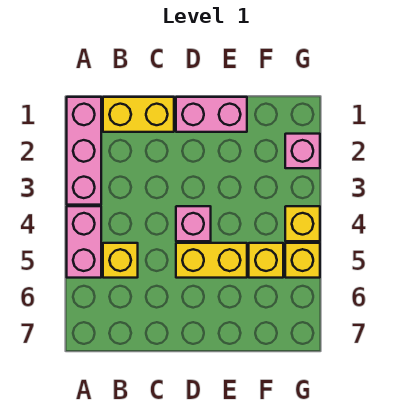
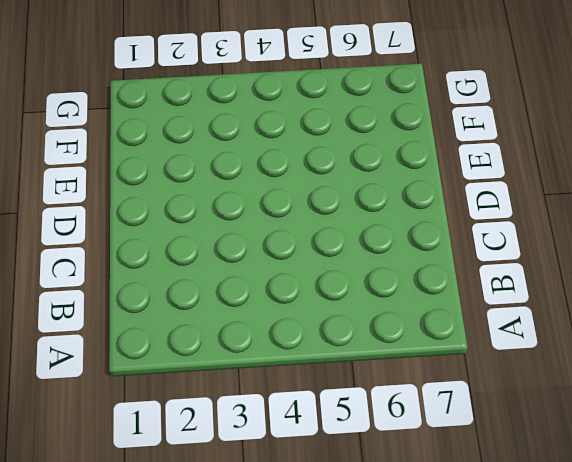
none -> pink 1x3 brick [67,97,101,205]
none -> pink 1x2 brick [67,206,101,278]

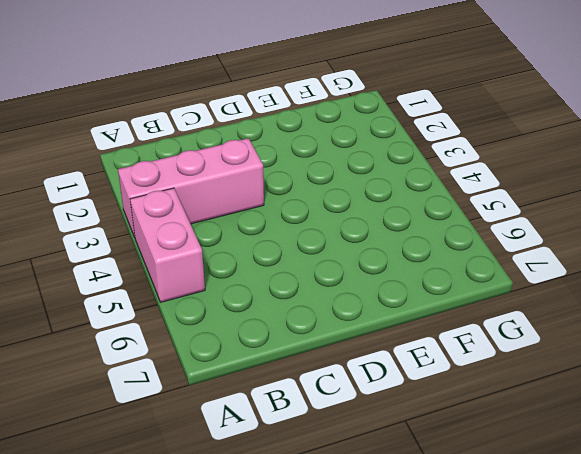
pink 1x3 brick [118,138,264,237] -> pink 1x3 brick turned to [67,97,101,205]
none -> yellow 1x2 brick [103,97,174,132]
none -> yellow 1x1 brick [103,243,138,278]

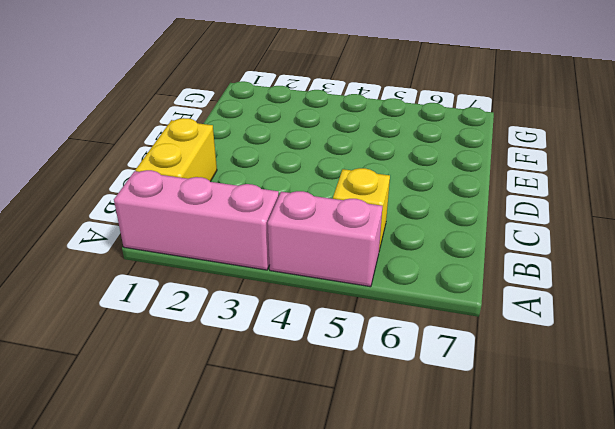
none -> pink 1x2 brick [176,97,247,132]
none -> pink 1x1 brick [176,206,211,241]

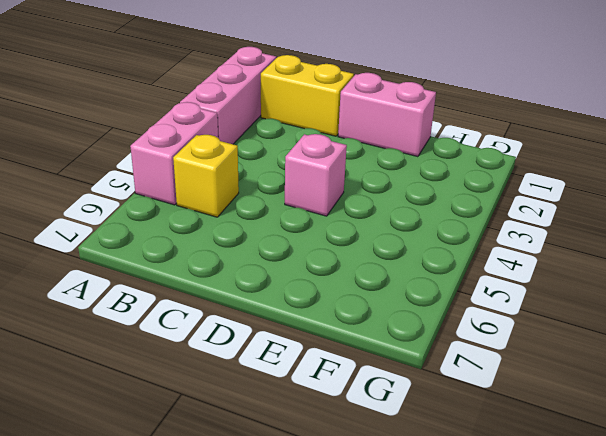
none -> yellow 1x2 brick [176,243,247,278]
none -> yellow 1x1 brick [249,243,283,278]

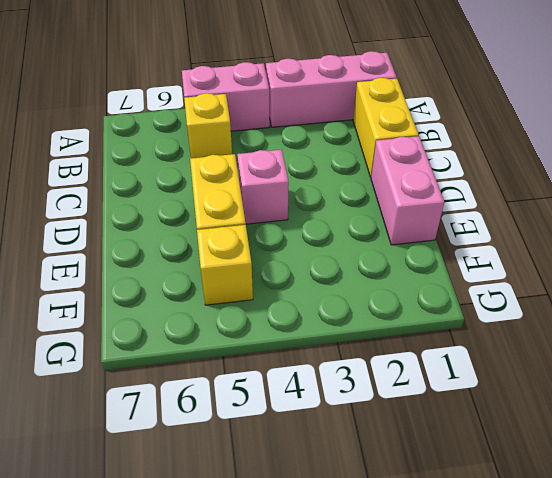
none -> pink 1x1 brick [285,134,320,168]
none -> yellow 1x1 brick [285,206,320,241]

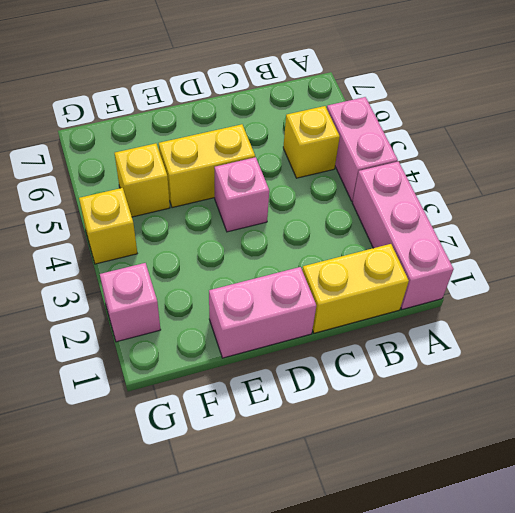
none -> yellow 1x1 brick [285,243,320,278]

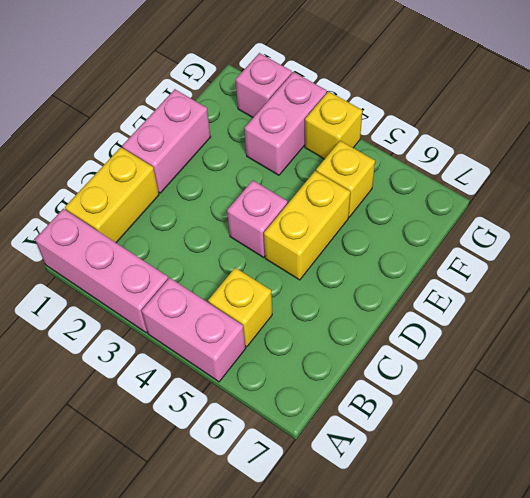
pink 1x2 brick [245,72,327,175] -> none
none -> yellow 1x1 brick [285,243,320,278]

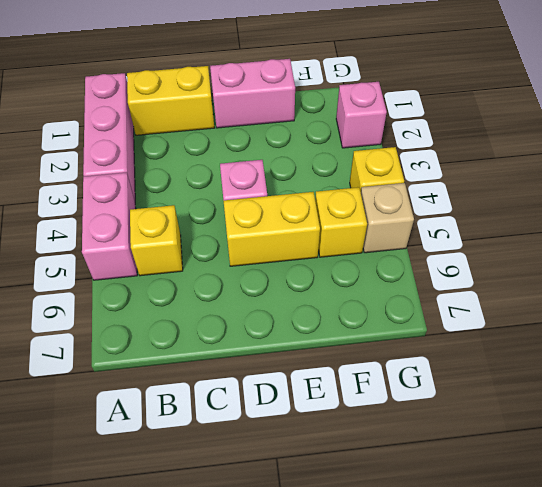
tan 1x1 brick [361,183,414,253] -> yellow 1x1 brick [285,243,320,278]

